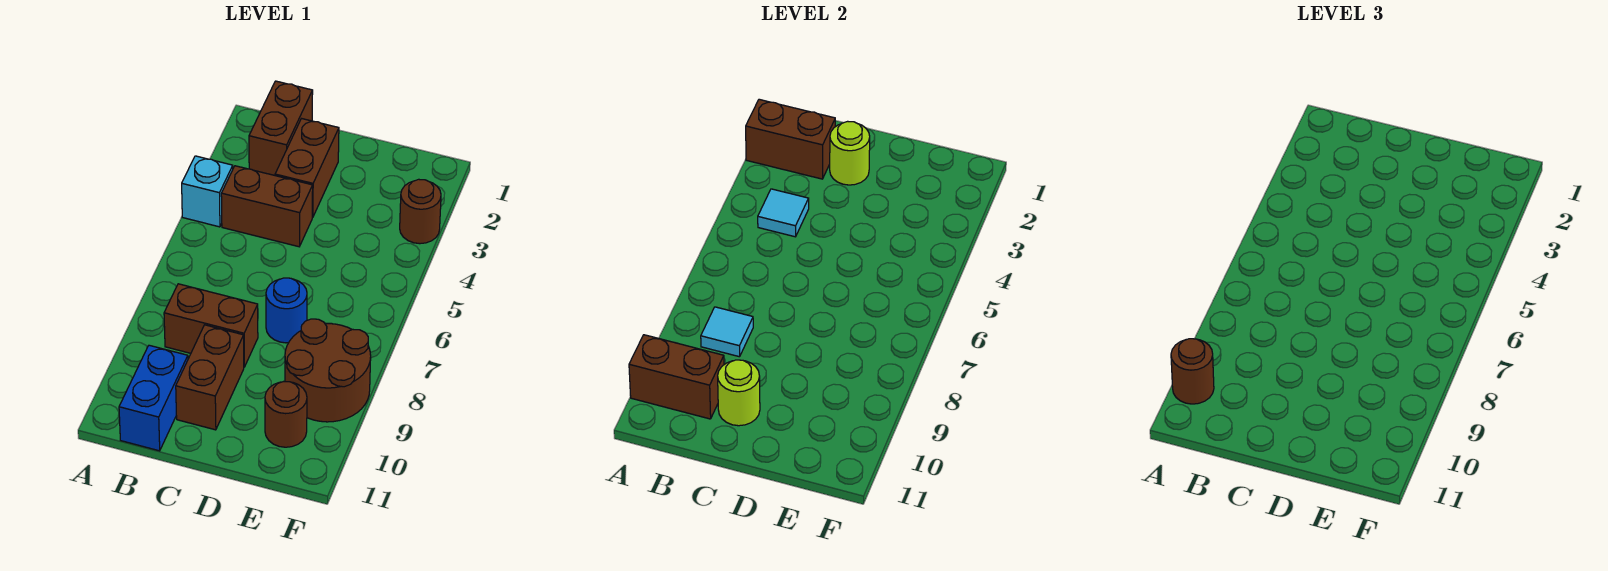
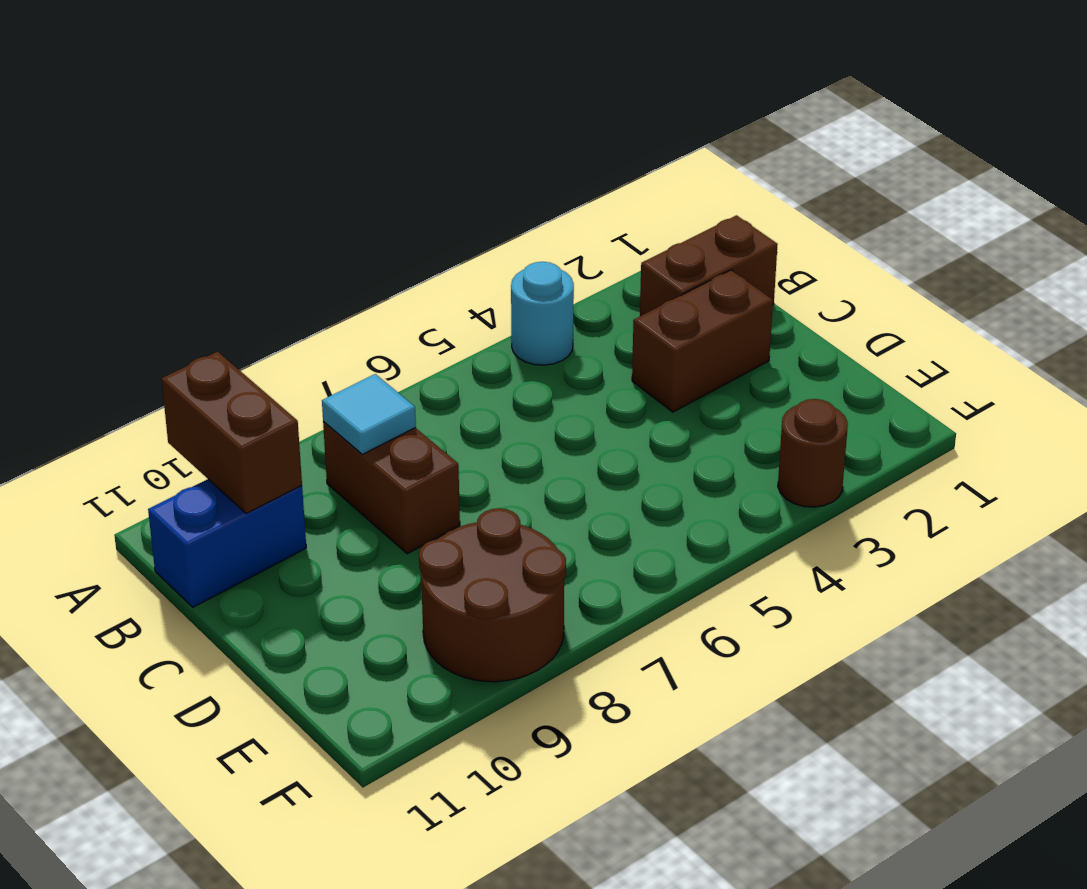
cyan 1x1 round brick [511,262,574,365] -> cyan 1x1 brick [182,156,233,227]
none -> brown 1x2 brick [221,166,313,247]
none -> brown 1x2 brick [176,325,244,430]
none -> blue 1x1 round brick [266,278,307,343]

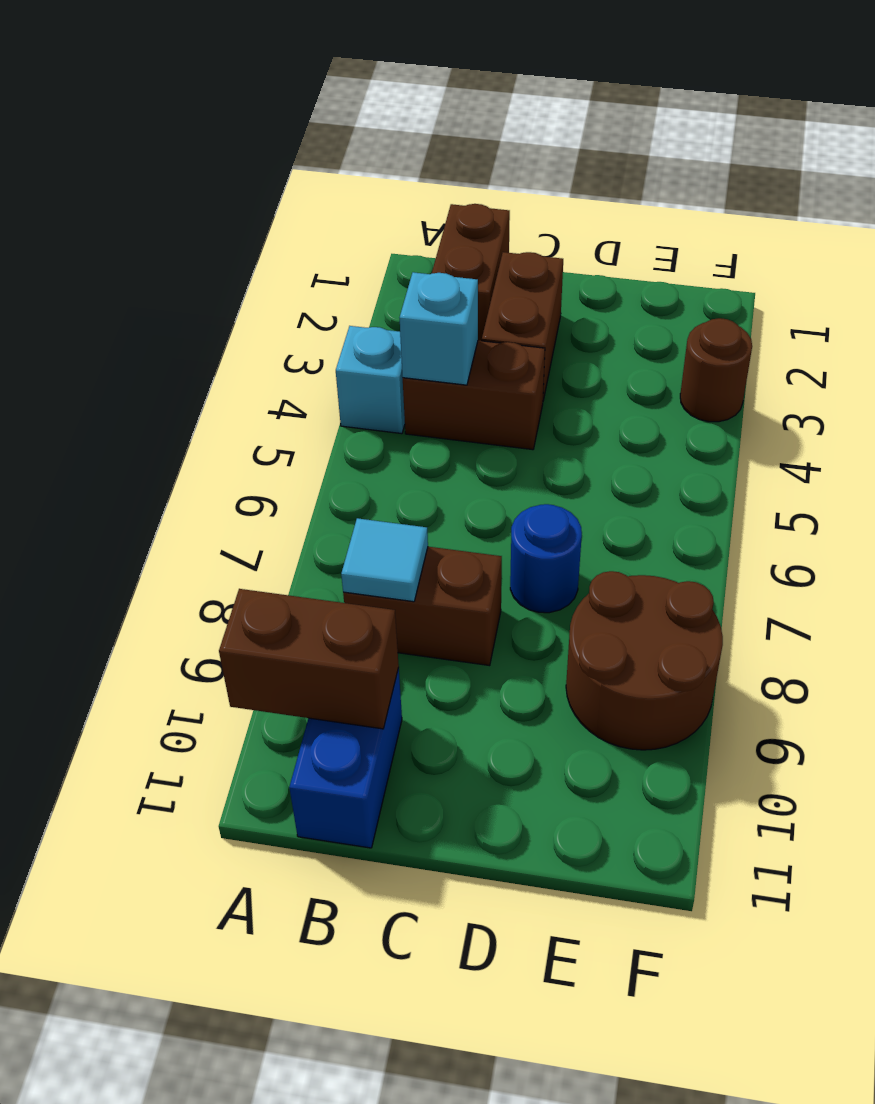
cyan 1x1 brick [400,272,478,385] -> cyan 1x1 tile [758,189,809,237]
none -> brown 1x2 brick [176,325,244,430]
none -> brown 1x1 round brick [265,382,307,447]
none -> brown 1x2 brick [746,99,836,179]

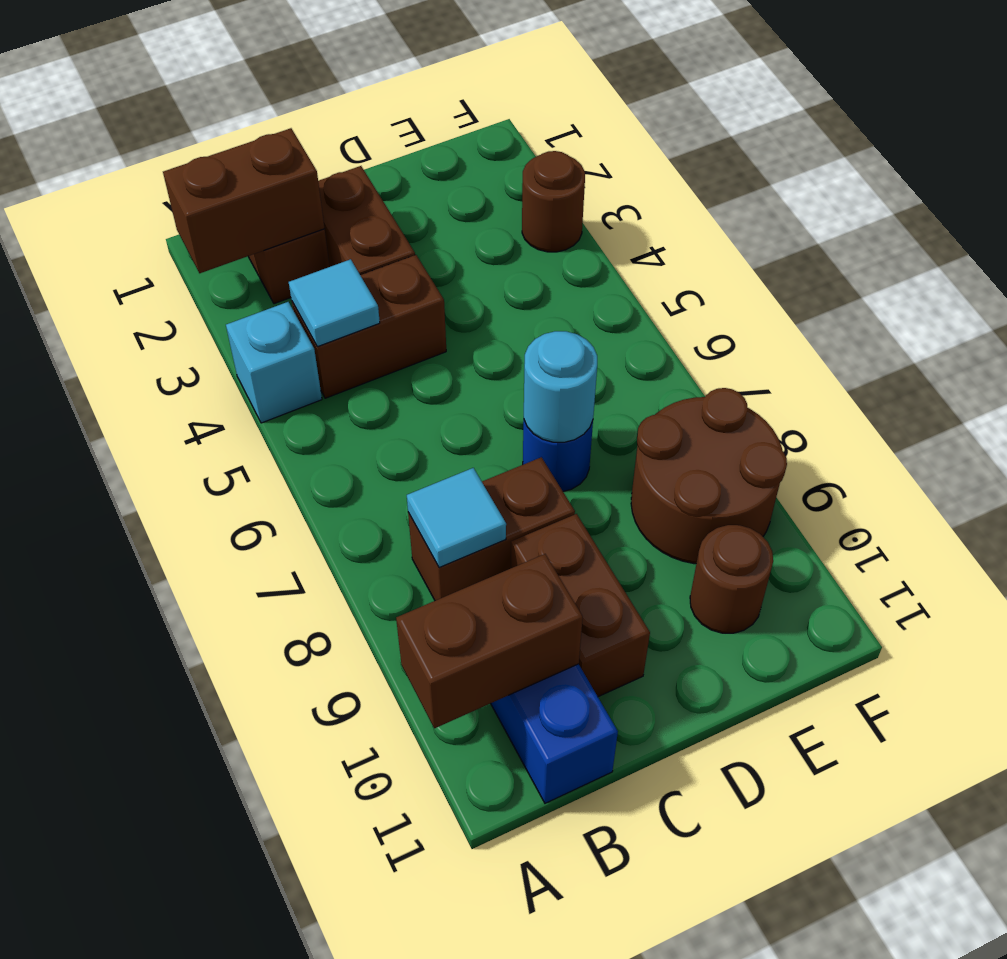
cyan 1x1 round brick [524,331,597,442] -> none
none -> lime 1x1 round brick [830,121,870,185]
none -> lime 1x1 round brick [718,360,760,426]
none -> brown 1x1 round brick [1171,339,1214,404]

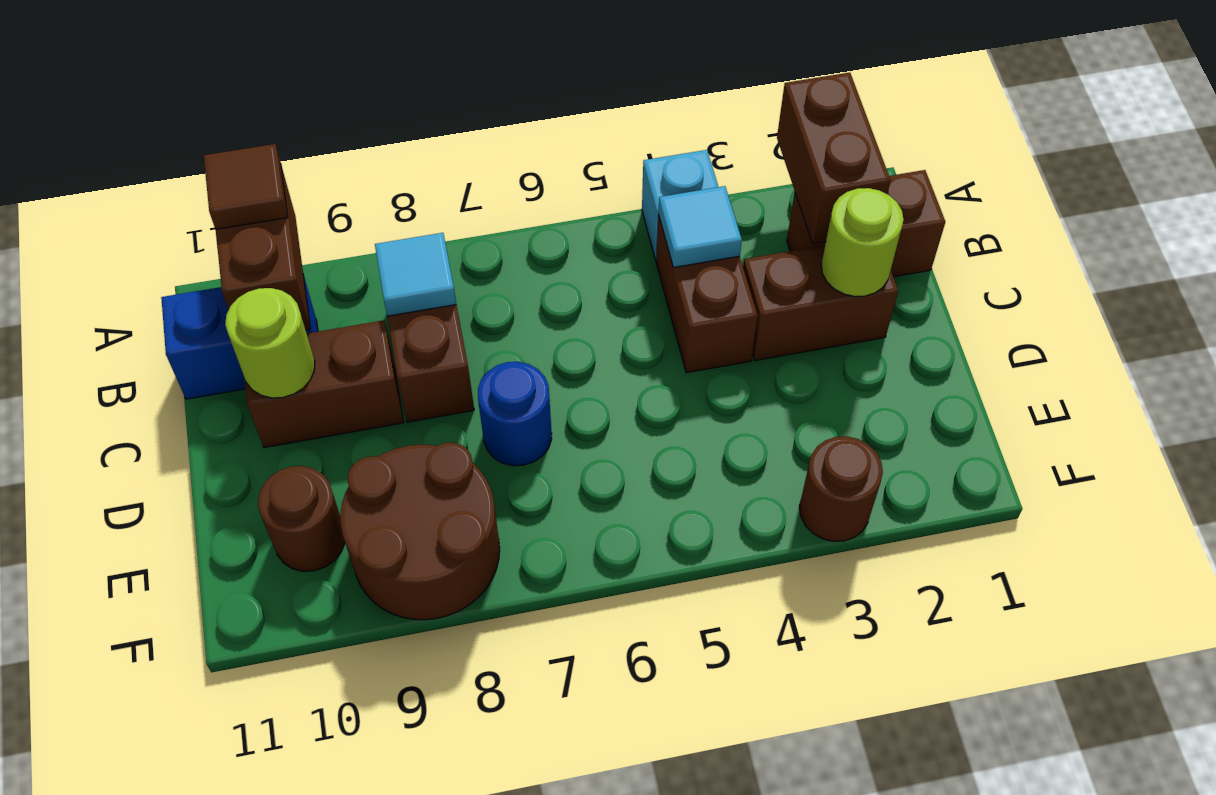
brown 1x1 tile [204,144,288,229] -> brown 1x1 round brick [1171,339,1214,404]

